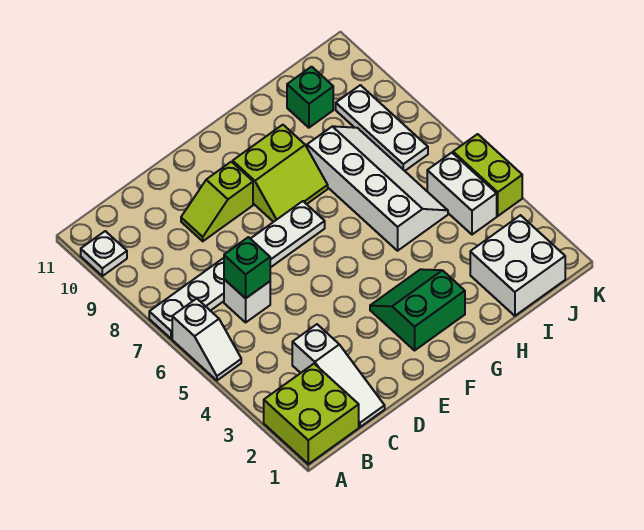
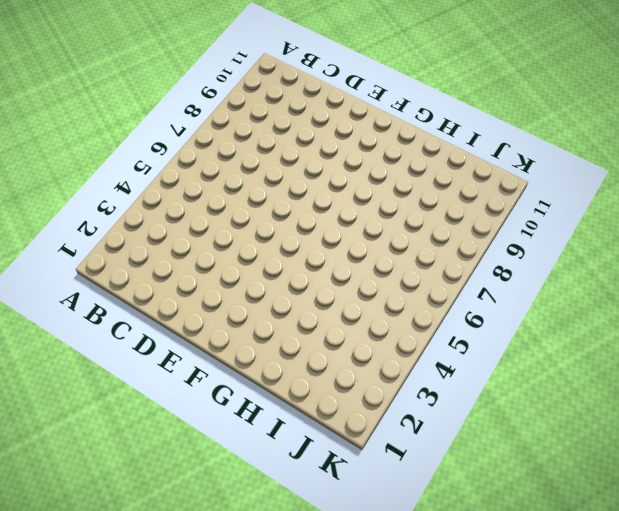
none -> lime 2x2 brick [264,364,359,464]
none -> white 1x2 slope [172,299,241,380]
none -> white 1x6 plate [149,201,325,339]

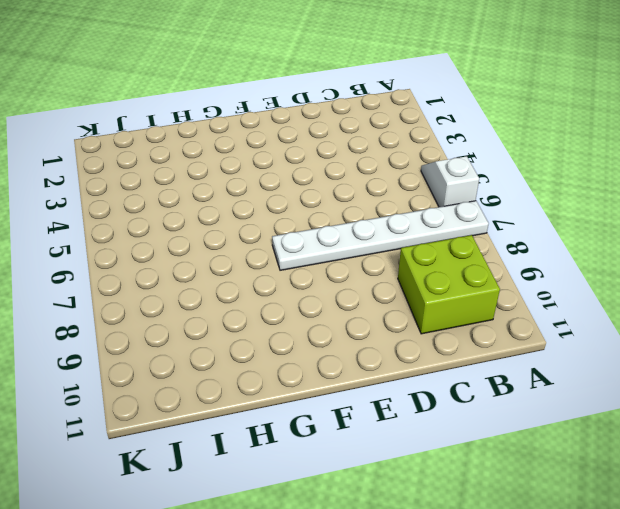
lime 2x2 brick [398,235,500,334] -> lime 2x2 brick moved to [264,364,359,464]
none -> white 1x1 plate [81,231,127,276]
none -> white 1x3 slope [292,324,385,427]
none -> white 1x1 brick [224,279,270,322]

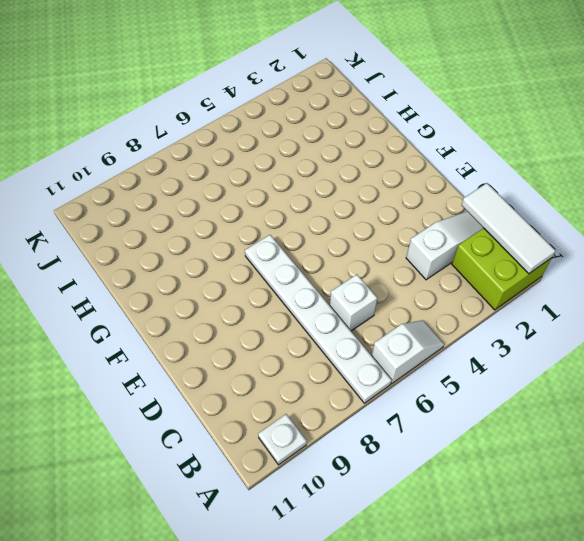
white 1x3 tile [462,183,556,274] -> none
none -> lime 1x2 slope [181,162,253,241]
none -> green 2x2 slope [370,269,465,350]
none -> lime 2x2 slope [233,125,328,222]

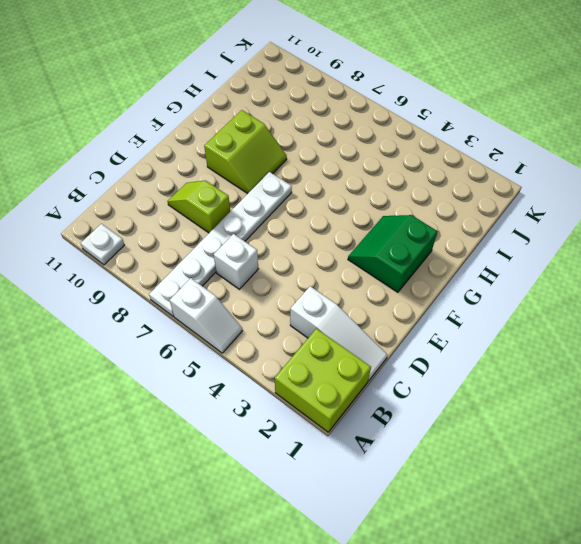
lime 1x2 slope [167,181,230,233] -> lime 1x2 slope turned to [181,162,253,241]
none -> white 2x4 slope [307,126,448,251]
none -> white 2x2 brick [470,215,565,316]
none -> green 1x1 brick [287,67,333,128]

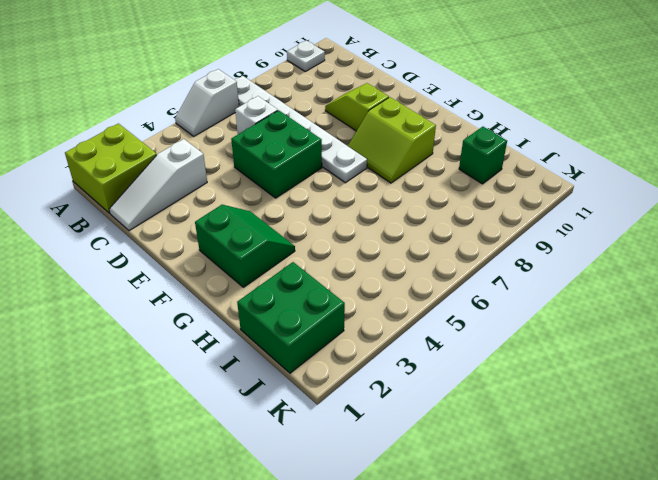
green 2x2 brick [231,110,322,198] -> none
green 2x2 brick [237,262,345,373] -> white 2x2 brick [470,215,565,316]
none -> white 2x4 slope [307,126,448,251]
none -> white 1x2 brick [427,153,497,235]
none -> white 1x3 plate [336,85,428,171]

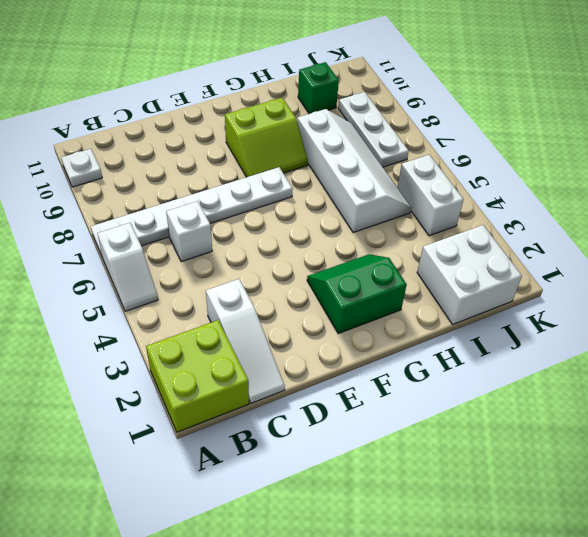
none -> lime 1x2 slope [181,162,253,241]
none -> lime 1x2 brick [453,134,522,216]
none -> green 1x1 brick [224,237,270,298]

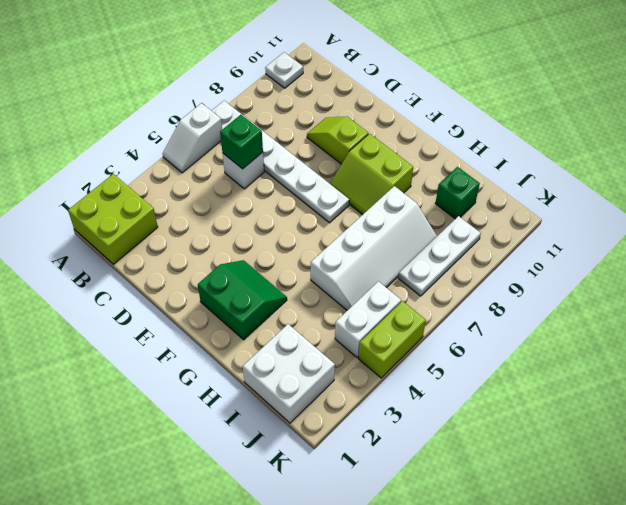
none -> white 1x3 slope [292,324,385,427]

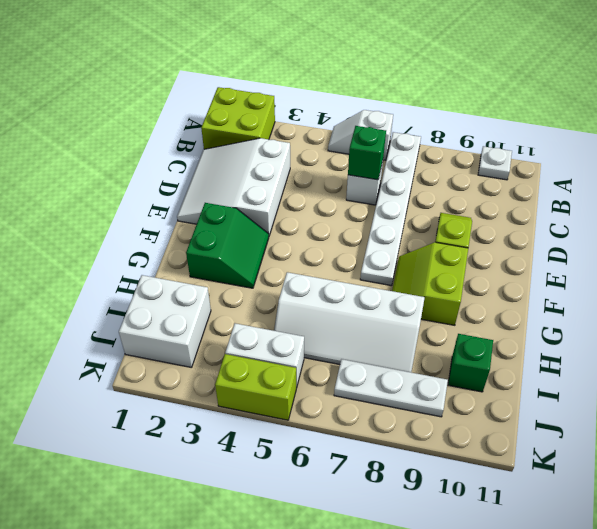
white 3x3 slope [177,138,290,236] -> white 1x3 slope [292,324,385,427]

